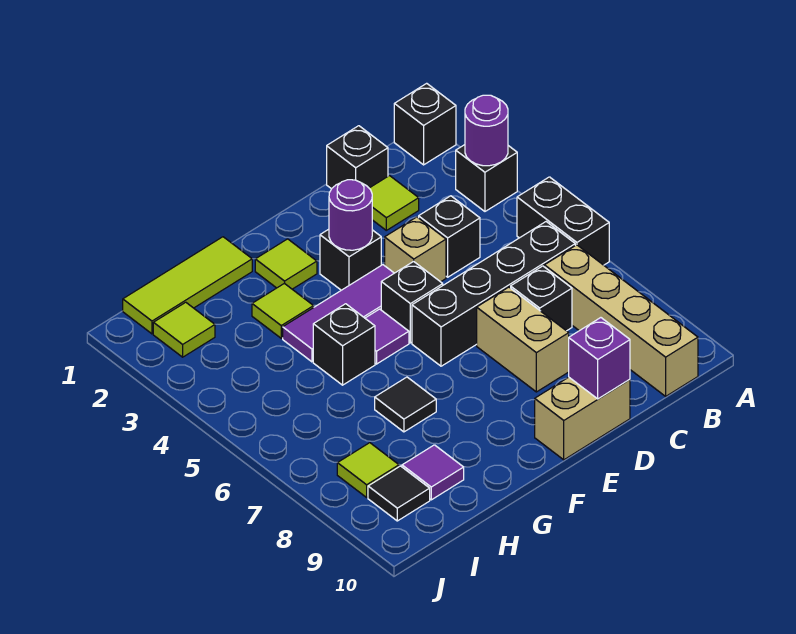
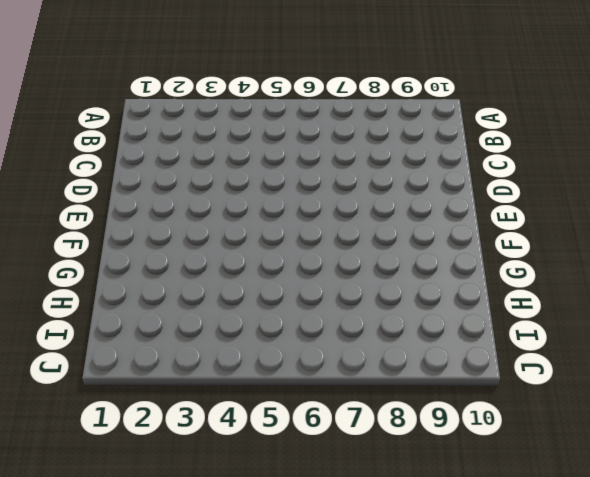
none -> black 1x1 brick [394,83,456,165]
none -> black 1x1 brick [456,145,517,211]
none -> black 1x2 brick [517,177,609,265]

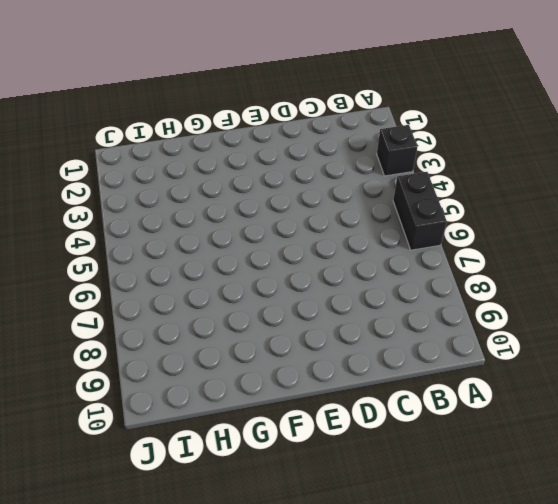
none -> black 1x1 brick [394,83,456,165]
none -> black 1x4 brick [412,222,575,366]
none -> tan 1x4 brick [544,245,698,396]

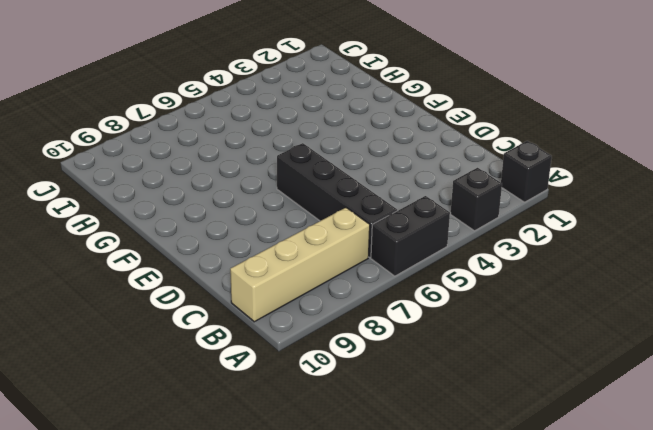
none -> black 1x1 brick [327,126,388,189]
none -> lime 1x1 tile [369,176,419,230]
none -> black 1x1 brick [419,196,480,277]

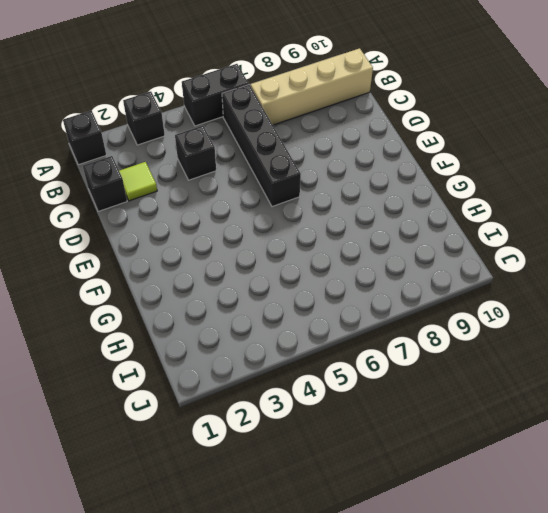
none -> black 1x1 brick [511,266,572,331]
none -> tan 1x1 brick [385,217,446,282]
none -> tan 1x2 brick [477,287,569,392]

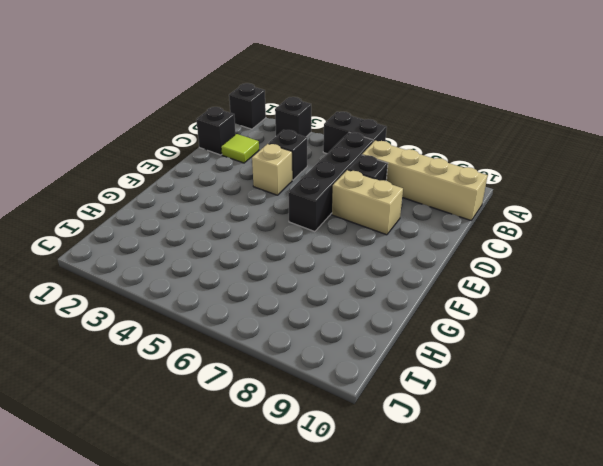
none -> tan 1x2 brick [535,377,630,460]
none -> black 1x1 brick [320,229,381,290]
none -> purple 1x3 tile [283,265,394,362]

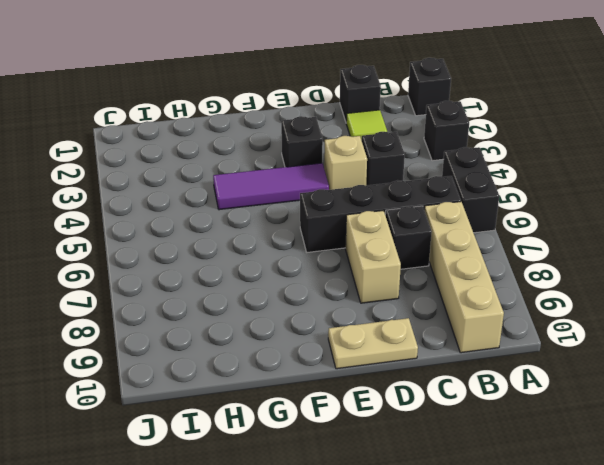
tan 1x2 plate [328,318,418,369] -> tan 1x2 brick [535,377,630,460]
none -> black 1x1 brick [381,261,443,343]
none -> lime 1x1 tile [255,239,317,289]
none -> purple 1x1 tile [365,309,409,364]

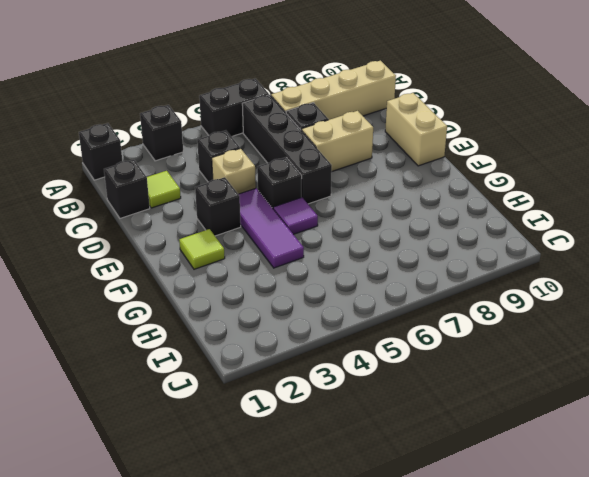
none -> lime 1x3 tile [123,237,252,334]
none -> lime 1x1 tile [252,283,314,338]
none -> black 1x1 brick [313,304,375,385]

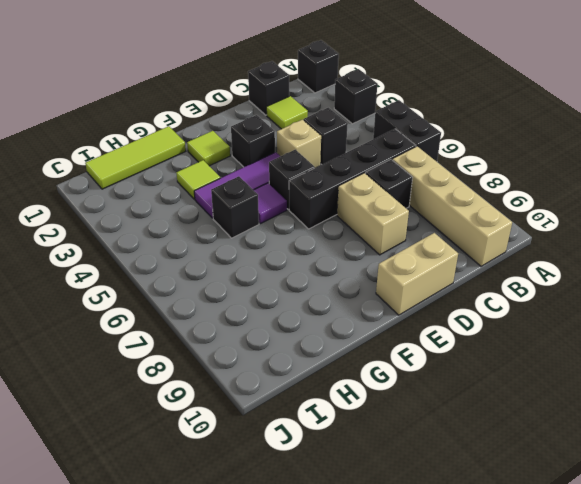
none -> black 1x1 tile [375,377,436,432]
none -> purple 1x1 tile [402,445,464,500]
none -> lime 1x1 tile [153,302,215,357]

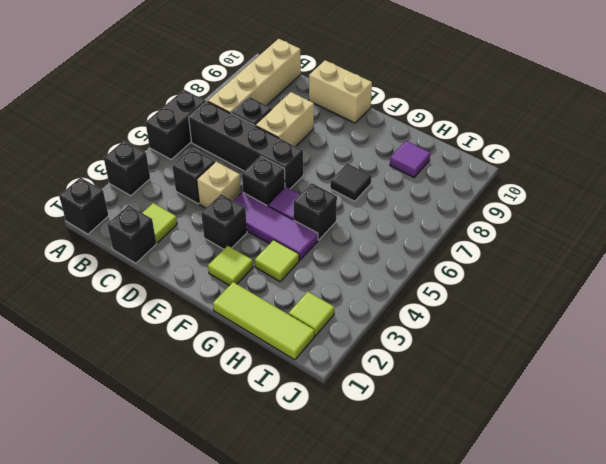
none -> lime 1x1 tile [337,443,399,497]
none -> black 1x1 tile [368,466,430,521]
none -> purple 1x1 round brick [465,95,508,166]

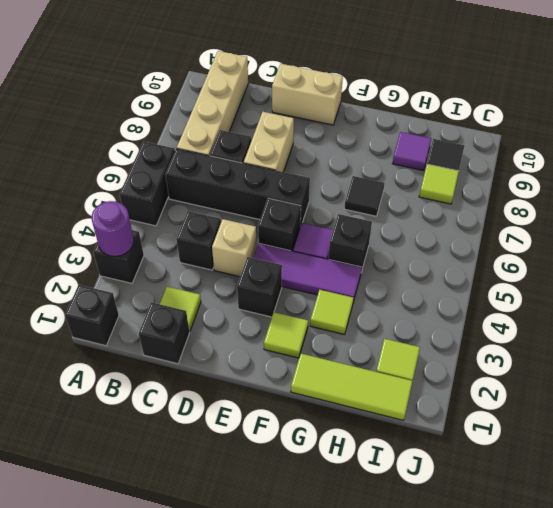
none -> purple 1x1 brick [569,318,630,399]
none -> purple 1x1 round brick [329,180,372,250]

